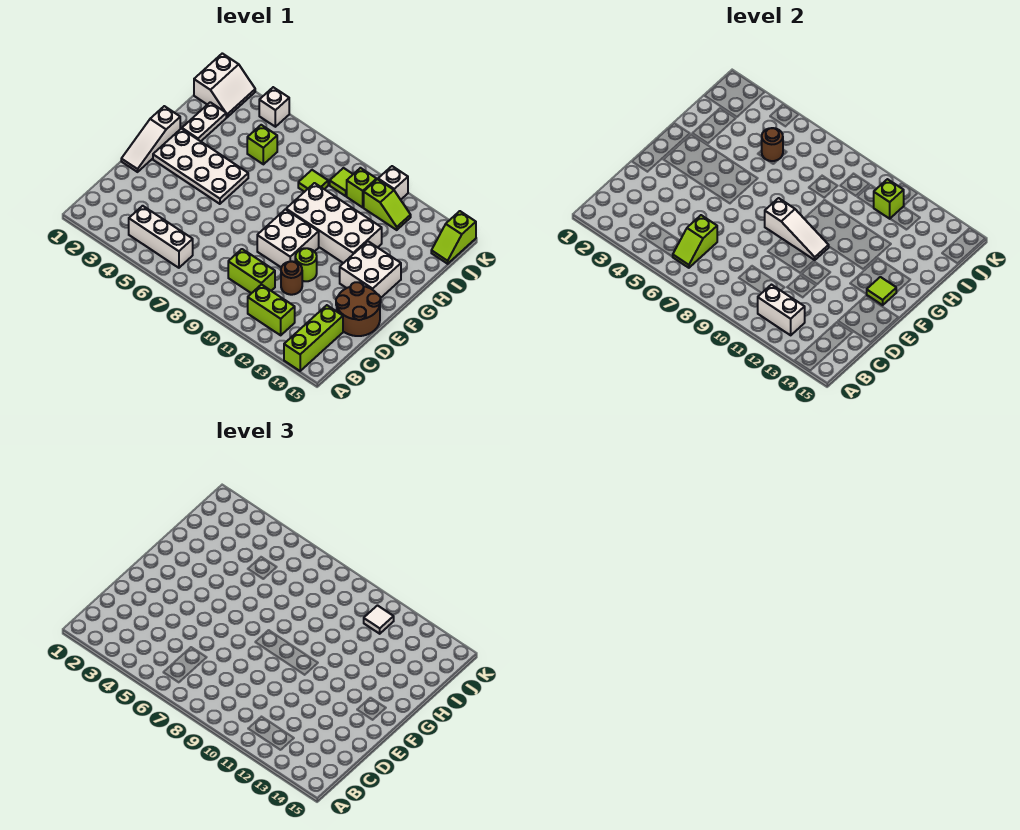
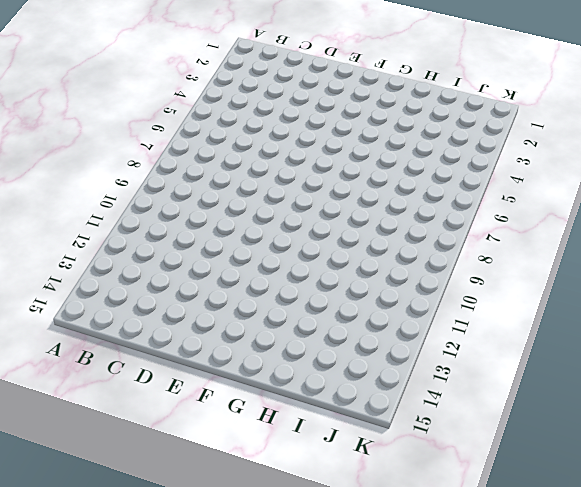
none -> lime 1x3 brick [284,305,343,371]
none -> white 1x3 brick [129,206,193,268]
none -> lime 1x2 brick [248,284,295,335]

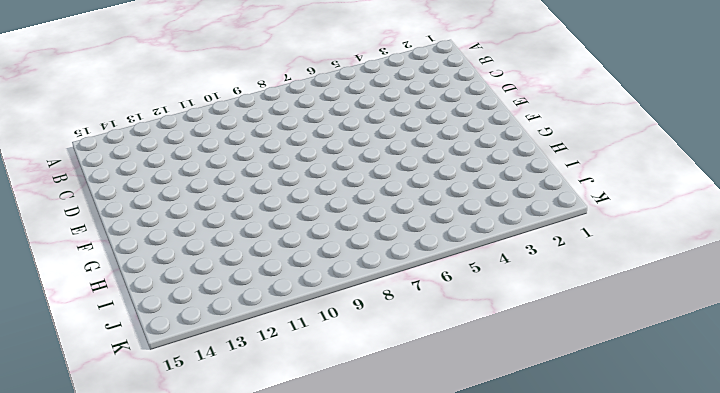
none -> lime 1x3 brick [284,305,343,371]
none -> white 1x3 brick [129,206,193,268]
none -> lime 1x2 brick [248,284,295,335]

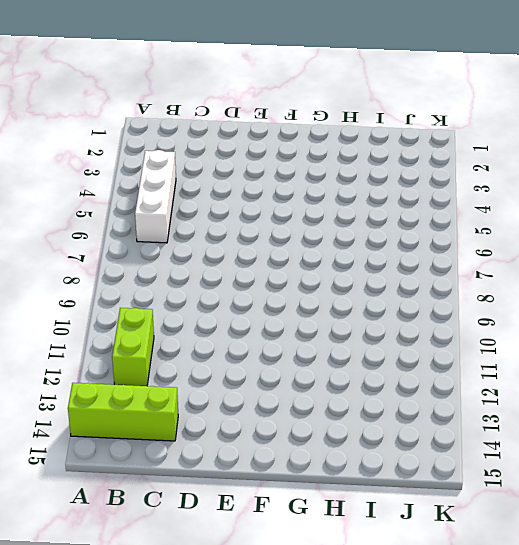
none -> lime 1x2 brick [228,249,275,293]
none -> brown 1x1 round brick [281,262,302,295]
none -> brown 2x2 round brick [336,282,381,336]

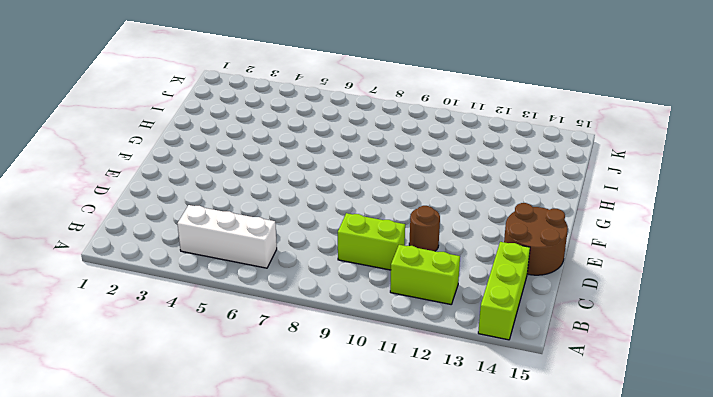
none -> white 1x3 slope [121,106,180,172]
none -> white 2x2 brick [257,209,319,267]
none -> lime 1x1 round brick [295,248,317,281]

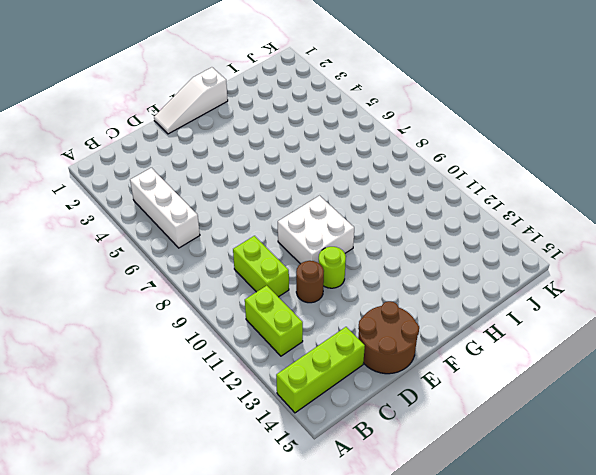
none -> white 2x4 plate [153,129,248,204]
none -> white 2x2 brick [340,241,401,298]
none -> white 2x4 brick [286,183,382,263]

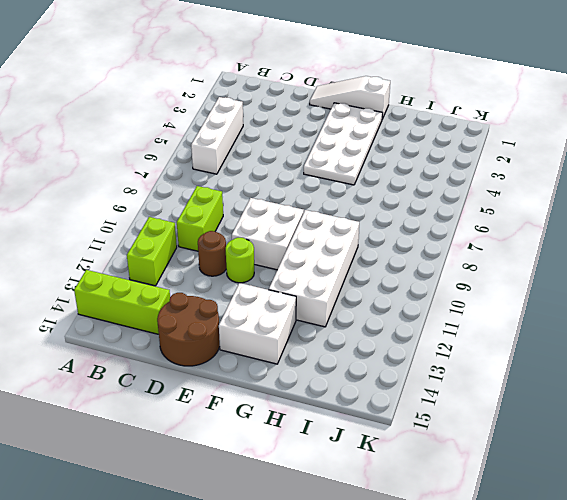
none -> white 1x2 plate [182,102,226,141]
none -> lime 1x1 brick [247,125,277,164]
none -> lime 1x1 tile [298,170,328,192]

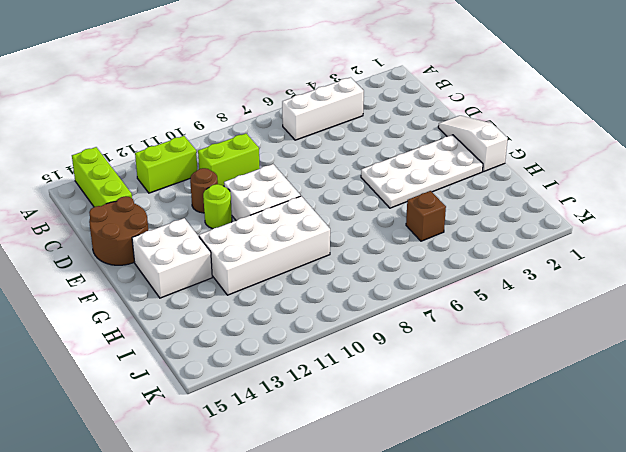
brown 1x1 brick [406,191,446,241] -> lime 1x1 brick [247,125,277,164]
none -> white 1x2 plate [182,102,226,141]
none -> lime 1x1 tile [298,170,328,192]
none -> white 2x2 slope [194,53,255,117]

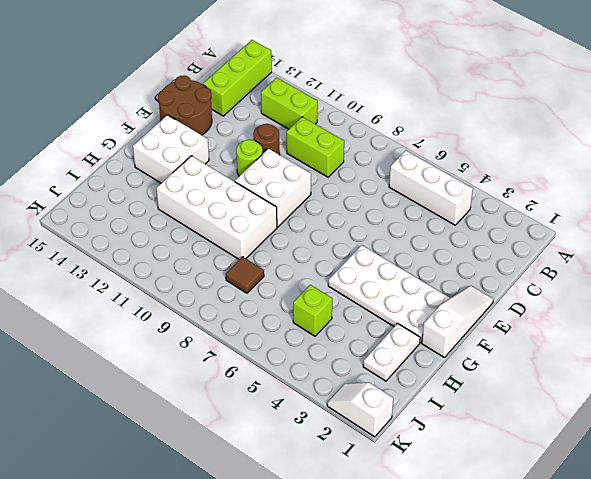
brown 1x1 tile [226,257,264,293] -> lime 1x1 tile [298,170,328,192]
white 1x2 slope [327,383,393,437] -> white 2x2 slope [194,53,255,117]
none -> lime 1x1 tile [330,168,353,196]
none -> lime 1x1 brick [347,168,377,207]
none -> lime 1x2 slope [364,179,411,230]

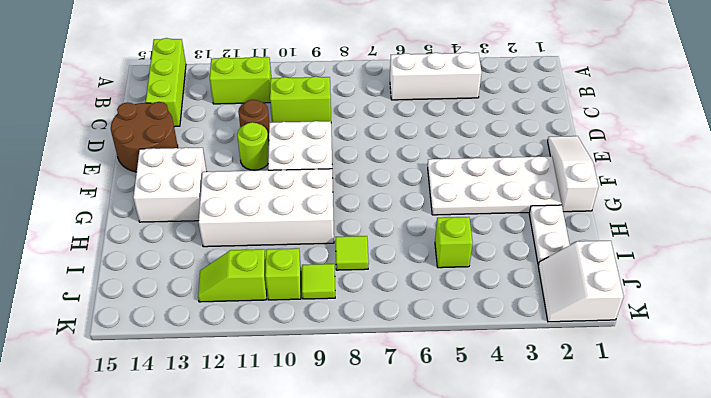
none -> lime 1x2 slope [431,211,476,264]
none -> white 1x1 brick [259,87,289,127]
none -> white 1x1 brick [378,166,408,200]

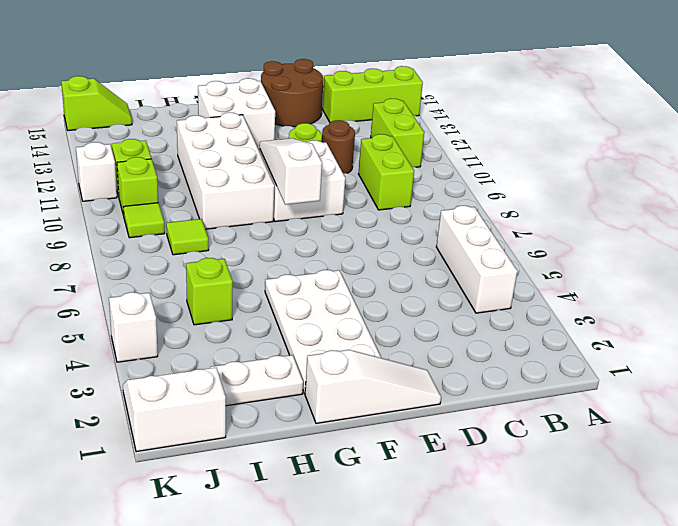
none -> lime 1x2 slope [673,215,717,268]
none -> white 1x2 brick [758,285,805,335]
none -> lime 1x1 tile [867,277,896,305]

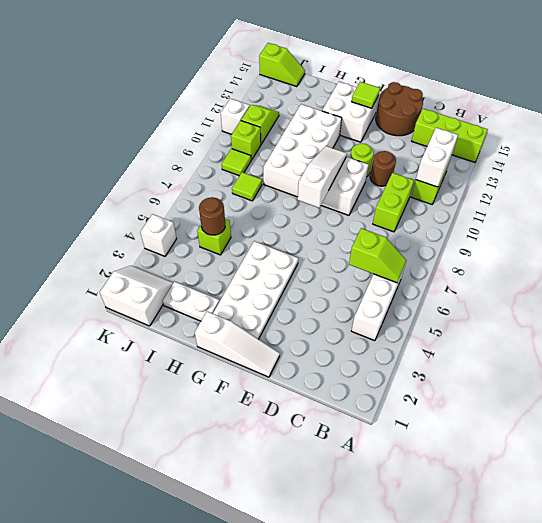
none -> lime 1x1 brick [874,179,904,219]
none -> white 1x1 tile [364,606,394,634]

